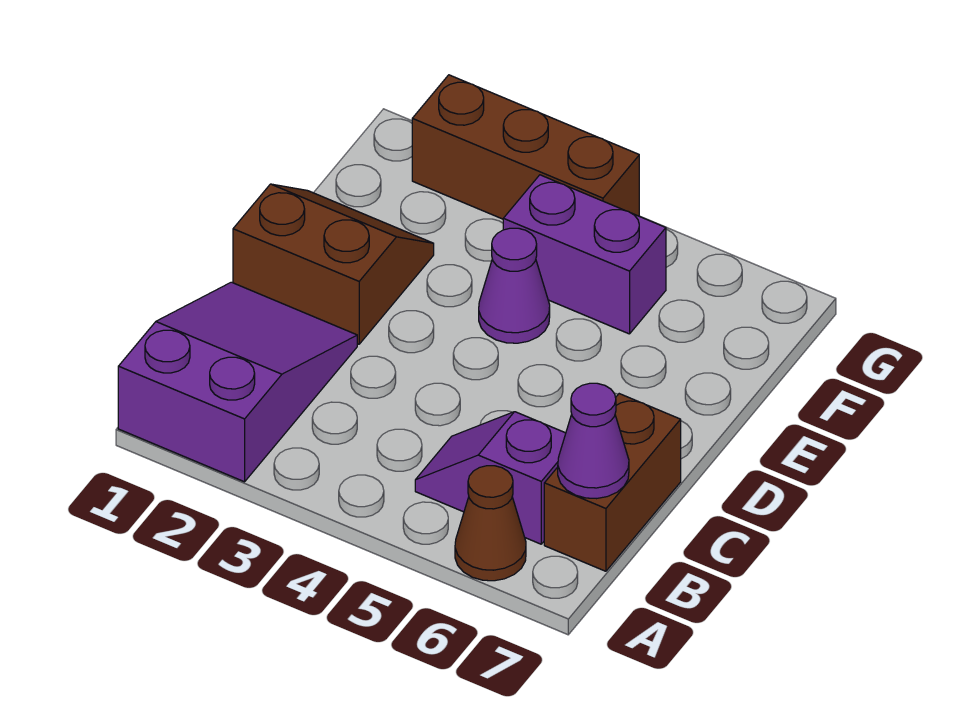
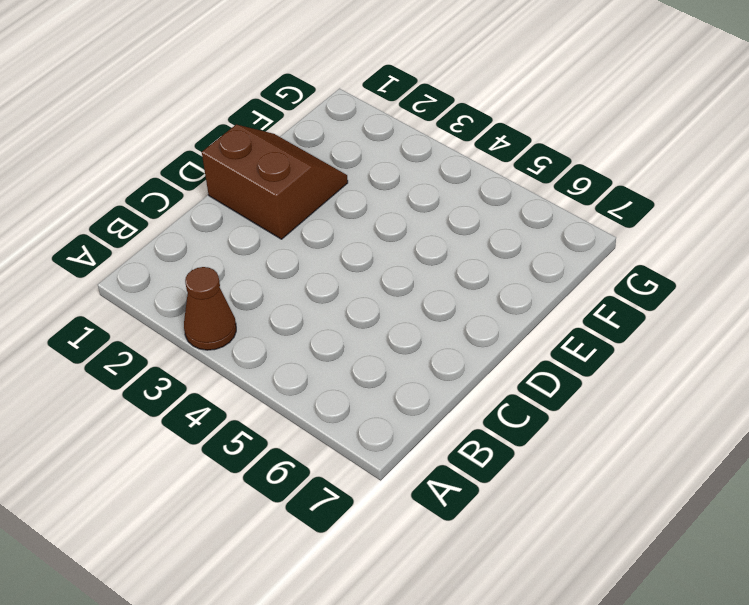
brown 1x1 cone [184,267,236,350] -> brown 1x1 cone moved to [455,466,526,581]
none -> purple 2x3 slope [118,282,357,482]
none -> purple 1x2 slope [415,412,566,544]

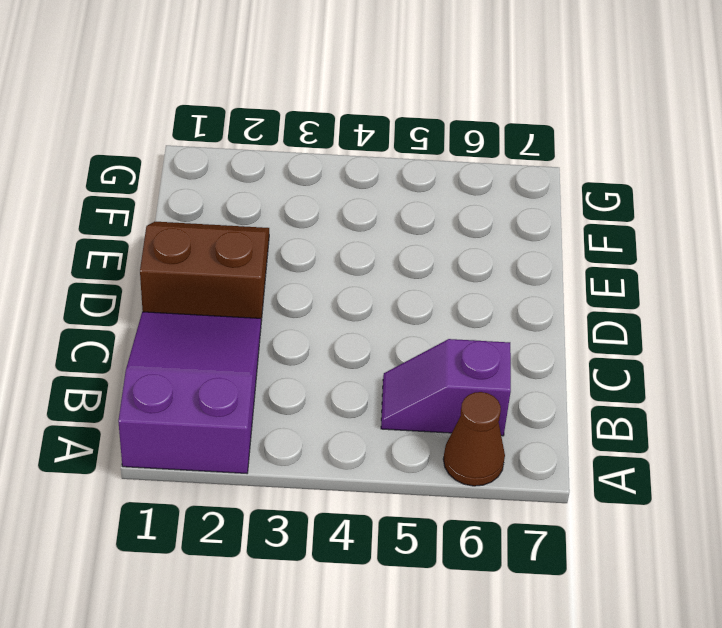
none -> brown 1x2 brick [544,394,681,571]
none -> purple 1x1 cone [479,228,550,343]

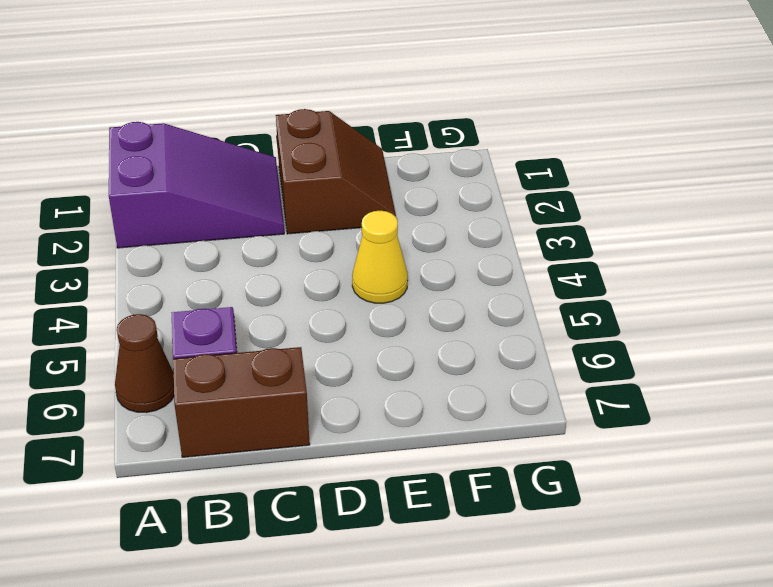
yellow 1x1 cone [352,211,408,303] -> purple 1x1 cone [479,228,550,343]
none -> purple 1x2 brick [503,175,666,334]
none -> brown 1x3 brick [412,75,639,219]

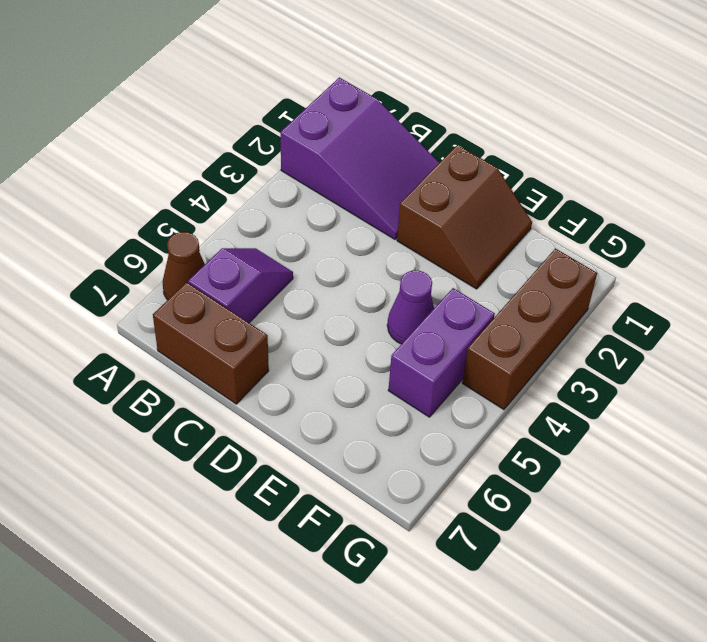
none -> purple 1x1 cone [558,383,629,499]

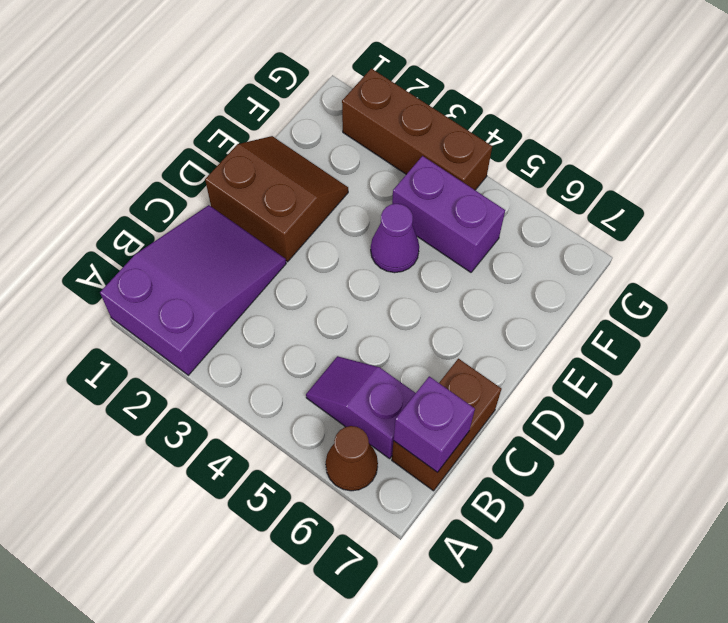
purple 1x1 brick [394,376,475,472] -> purple 1x1 cone [558,383,629,499]

